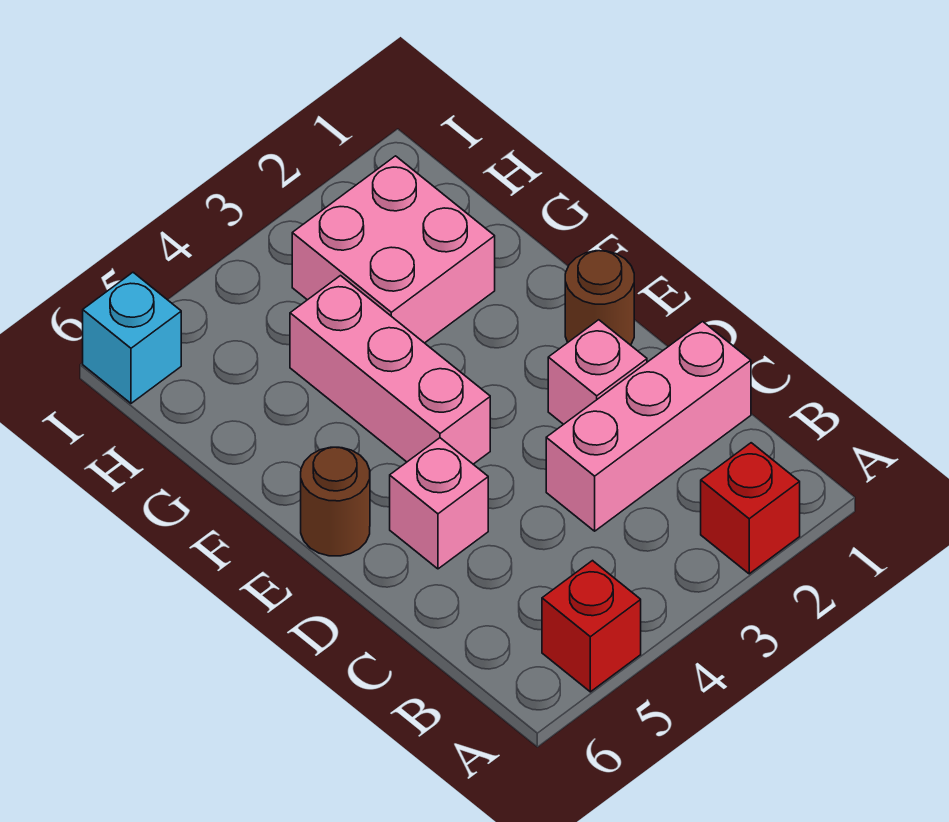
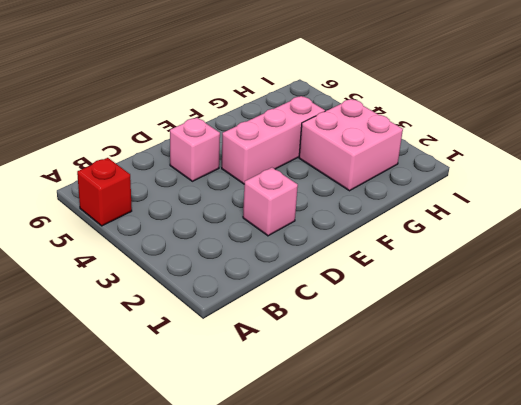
none -> red 1x1 brick [701,443,800,574]
none -> pink 1x3 brick [546,322,751,531]

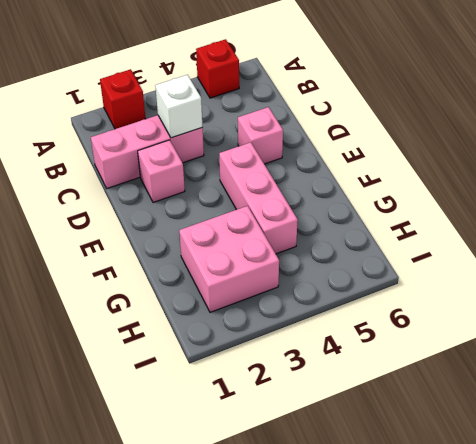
white 1x1 brick [155,75,202,138] -> none
none -> brown 1x1 round brick [565,251,634,345]
none -> brown 1x1 round brick [301,447,370,556]

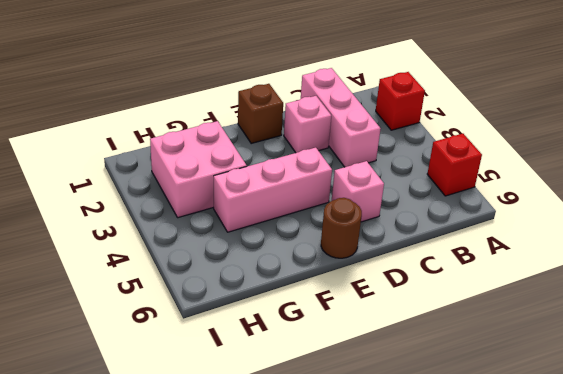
brown 1x1 brick [238,84,283,143] -> brown 1x1 round brick [565,251,634,345]
none -> cyan 1x1 brick [83,272,181,403]

